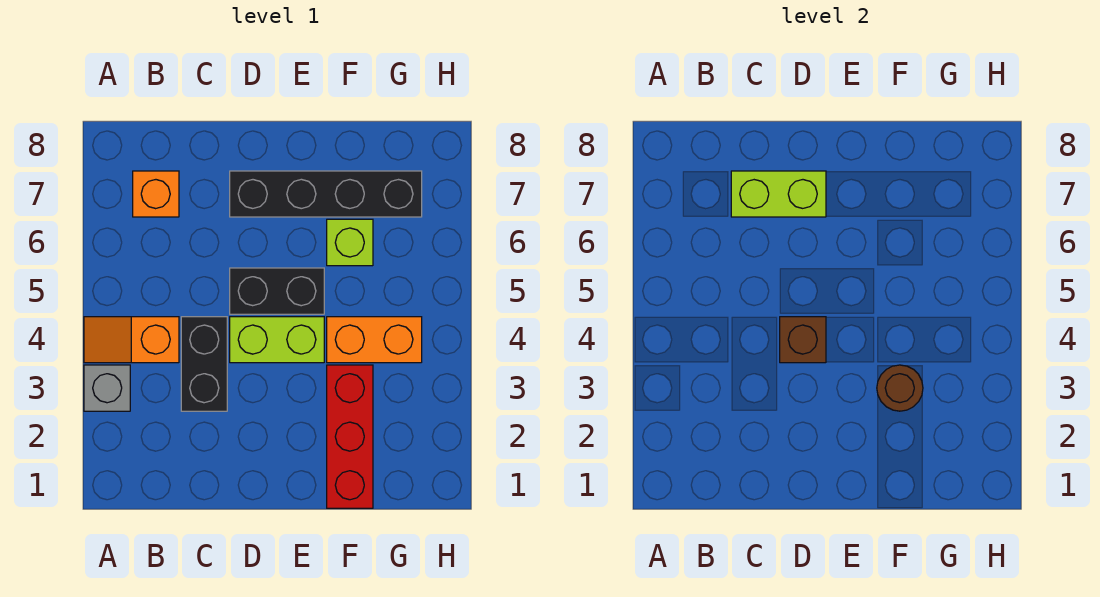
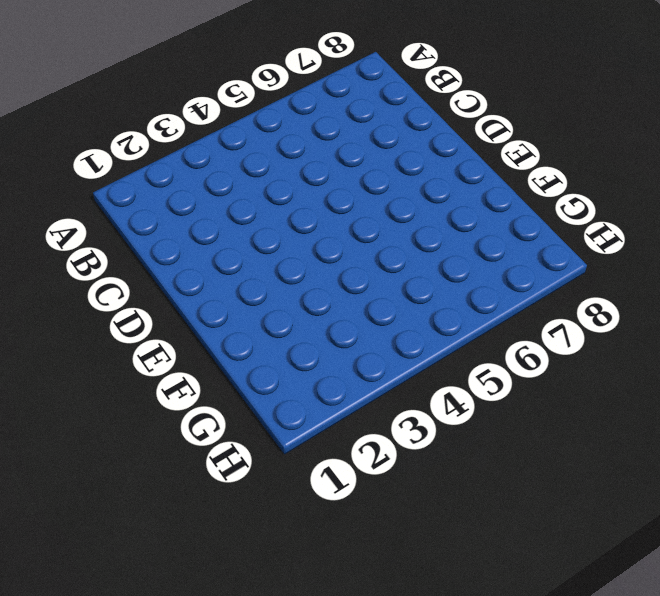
none -> grey 1x1 brick [84,365,130,411]
none -> orange 1x2 slope [84,317,179,363]
none -> orange 1x1 brick [133,171,179,217]

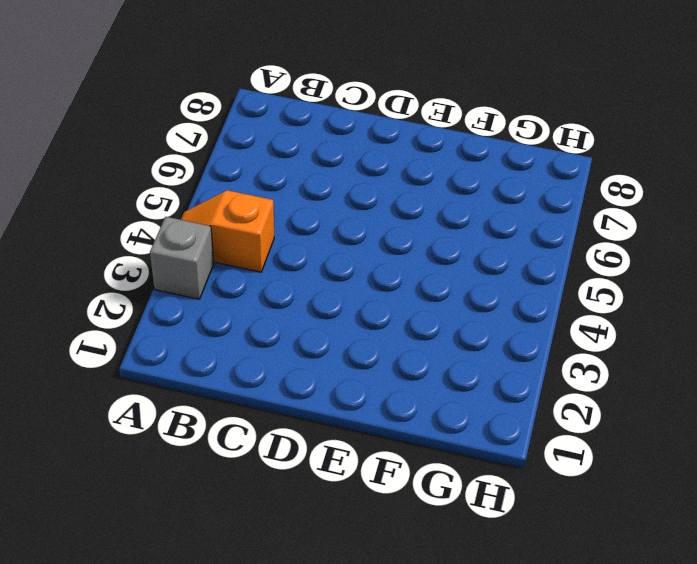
none -> orange 1x1 brick [133,171,179,217]
none -> black 1x2 brick [181,317,227,411]
none -> lime 1x2 brick [230,317,324,363]

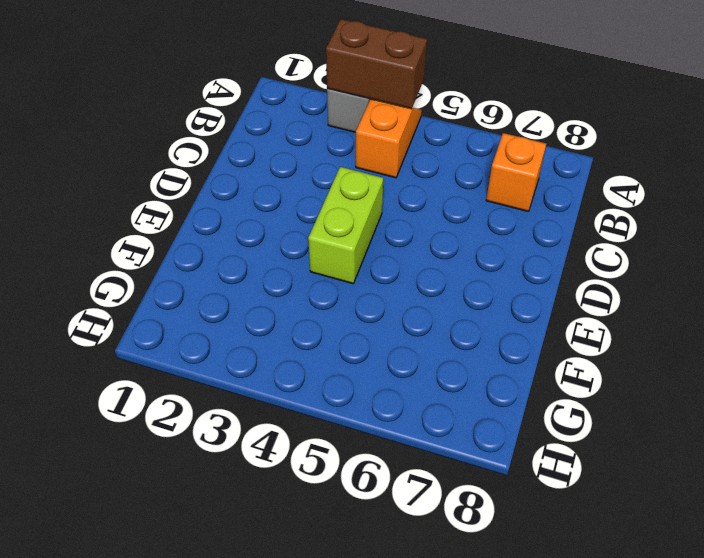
brown 1x2 brick [326,19,427,109] -> none
none -> black 1x2 brick [181,317,227,411]
none -> black 1x2 brick [230,268,324,314]
none -> black 1x4 brick [230,171,422,217]

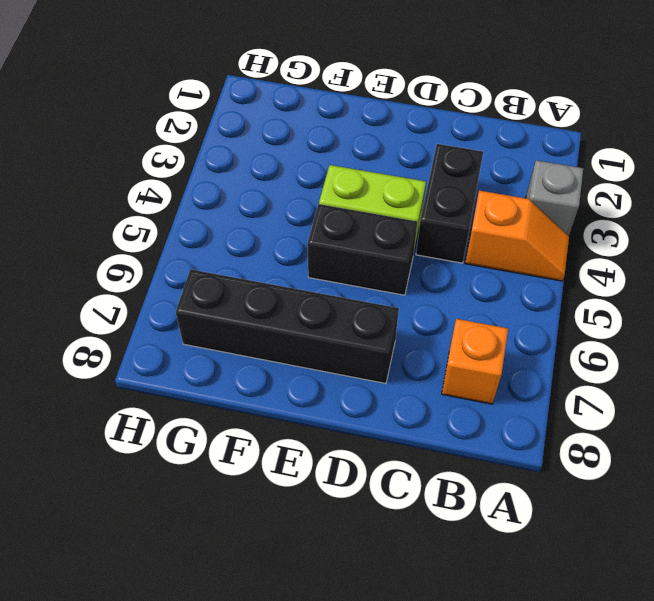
none -> red 1x3 brick [327,365,373,508]
none -> orange 1x2 brick [327,317,422,363]
none -> lime 1x1 brick [327,219,373,266]

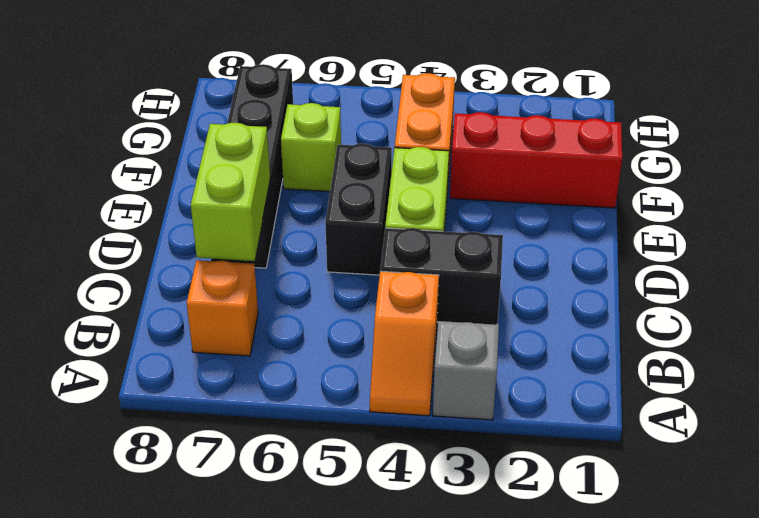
none -> brown 1x1 brick [780,317,826,363]
none -> brown 1x1 round brick [877,365,923,411]

